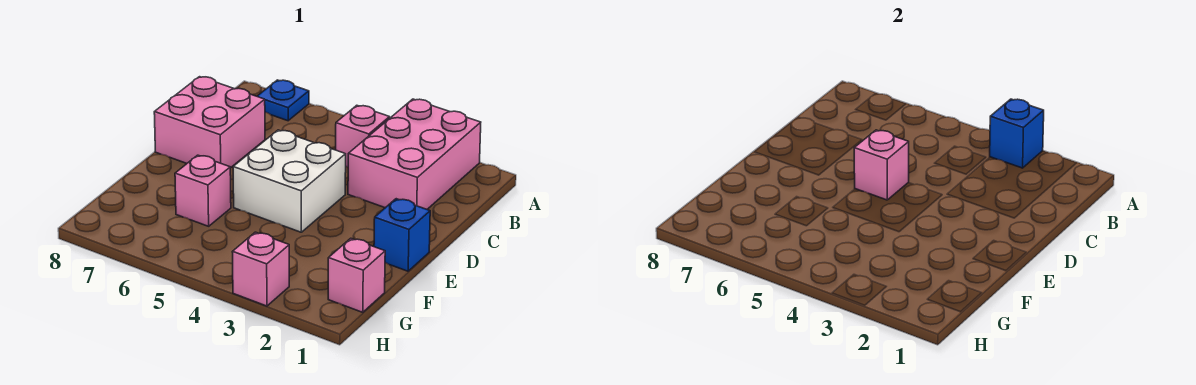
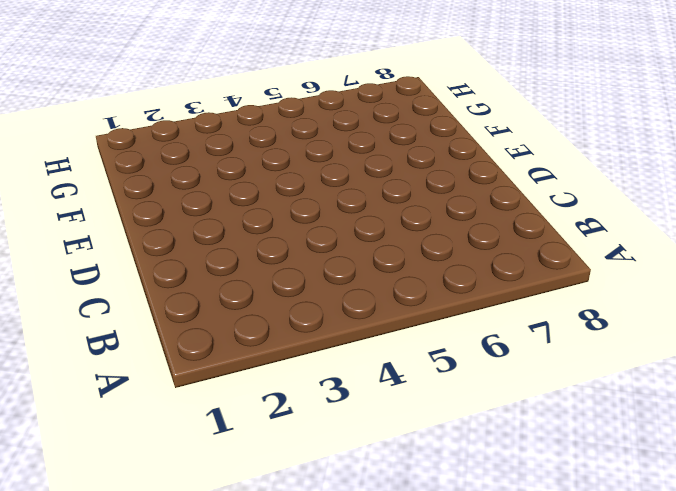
none -> pink 2x3 brick [348,99,481,209]
none -> blue 1x1 plate [257,80,309,121]

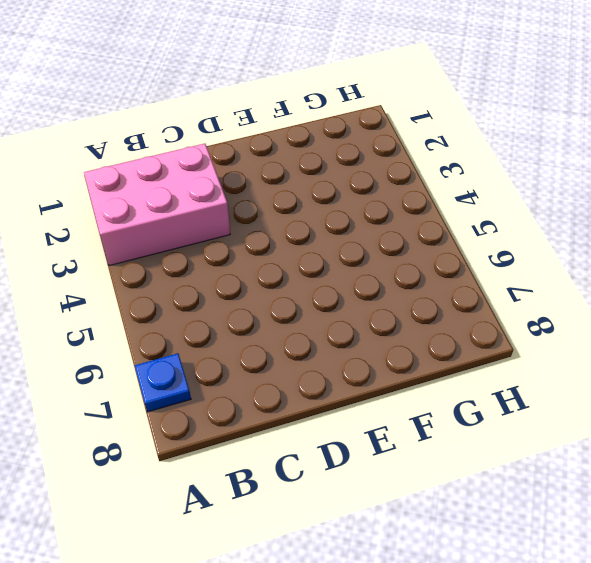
none -> pink 1x1 brick [336,105,390,167]
none -> pink 2x2 brick [154,77,265,168]

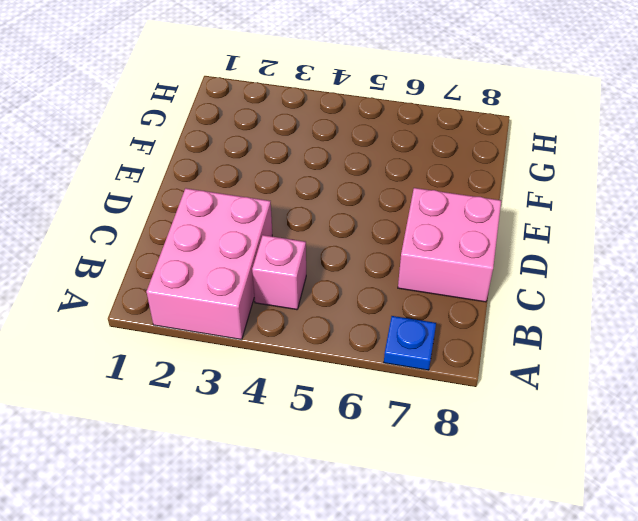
none -> white 2x2 brick [233,130,346,232]
none -> blue 1x1 brick [374,199,430,271]

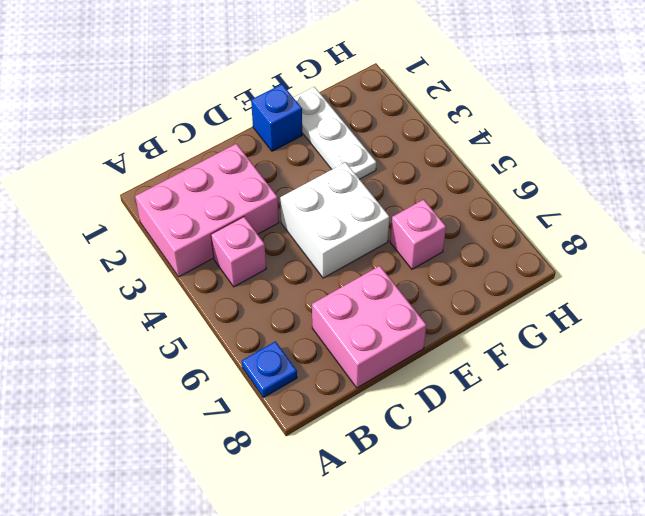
white 1x3 plate [293,87,376,179] -> none
none -> pink 1x1 brick [328,238,385,312]
none -> pink 1x1 brick [232,232,289,306]

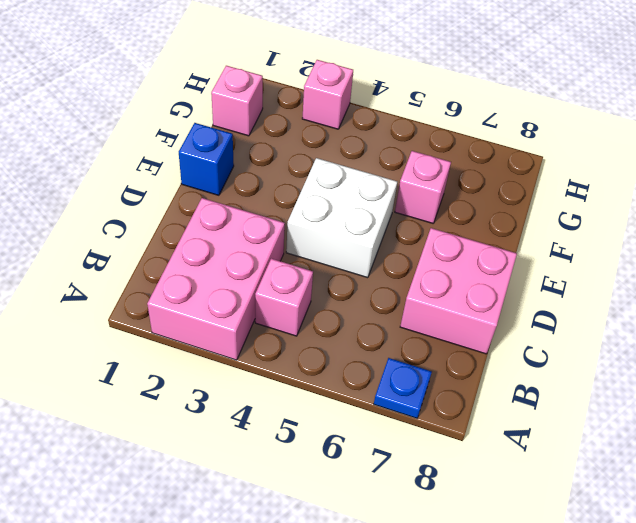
none -> blue 1x1 brick [990,99,1044,168]
none -> pink 1x1 brick [854,130,909,200]

